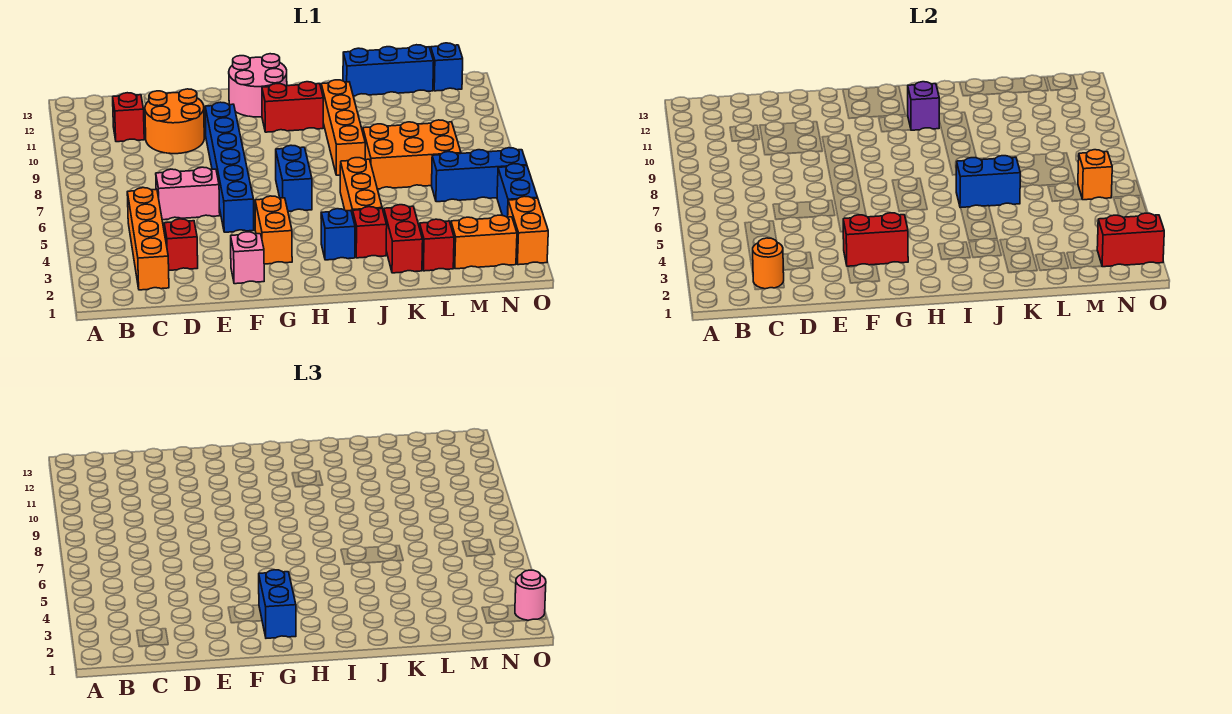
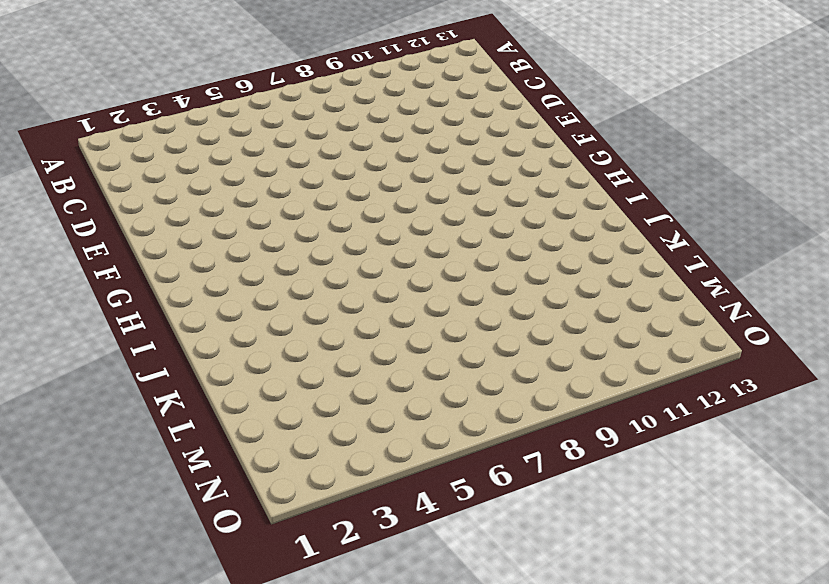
none -> orange 1x4 brick [127,188,169,290]
none -> red 1x1 brick [113,93,144,142]
none -> red 1x1 brick [164,219,198,270]
none -> pink 1x2 brick [156,167,220,220]

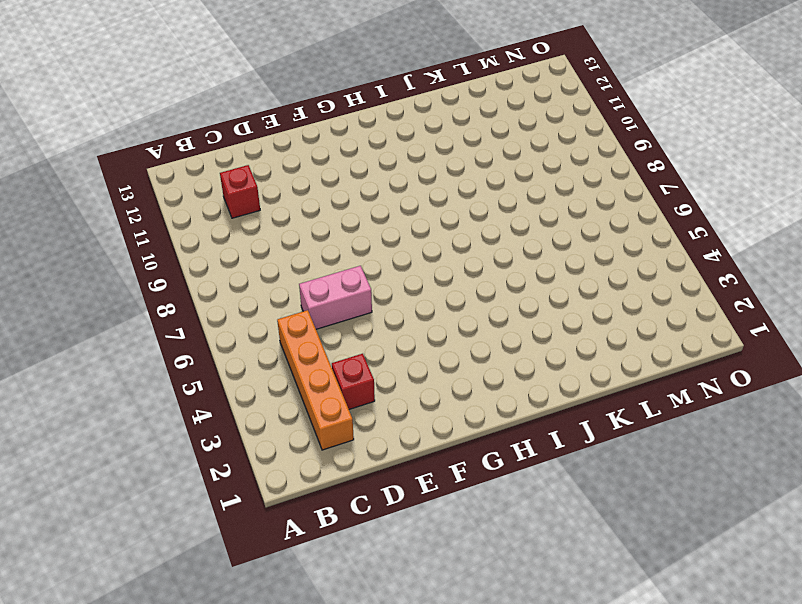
none -> orange 2x2 round brick [145,89,204,154]
none -> pink 1x1 brick [231,232,264,284]
none -> blue 1x6 brick [205,102,254,232]
none -> orange 1x2 brick [255,196,292,264]

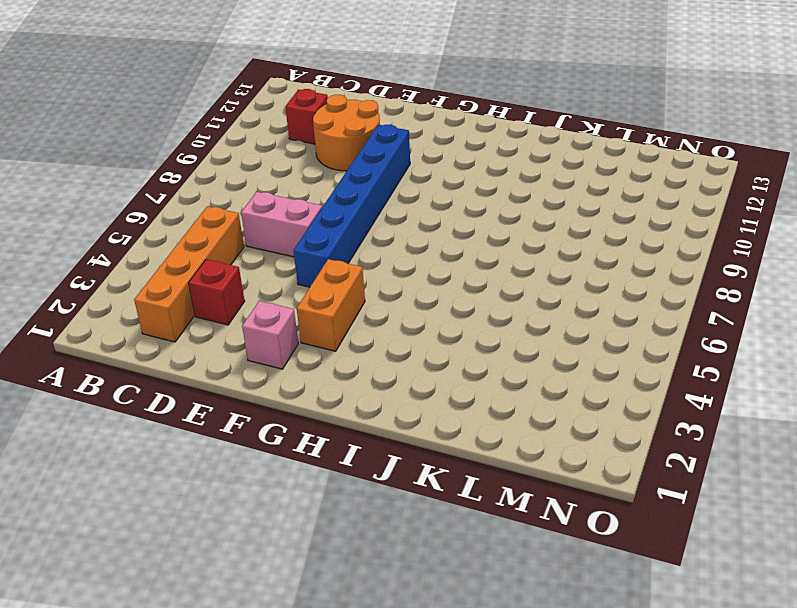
none -> pink 2x2 round brick [229,54,287,117]
none -> blue 1x2 brick [276,145,312,211]
none -> red 1x2 brick [262,82,323,132]
none -> blue 1x1 brick [321,209,355,260]

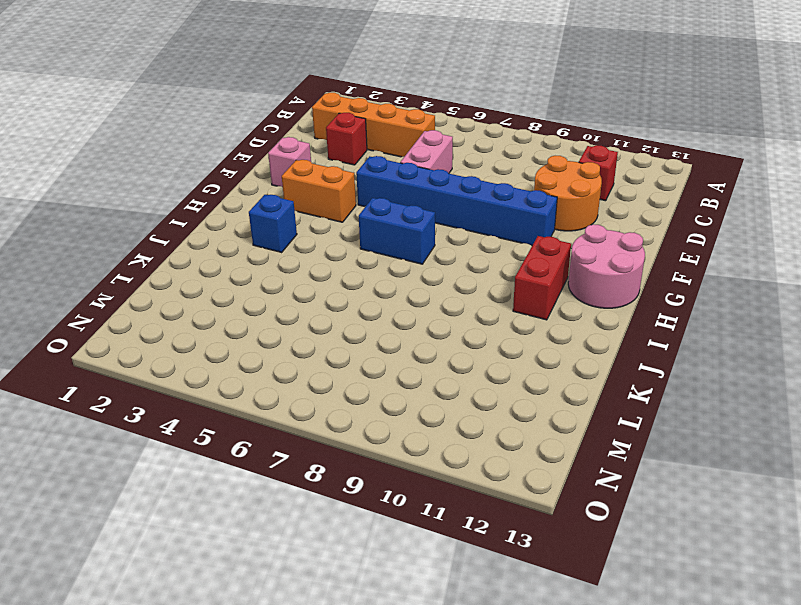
none -> red 1x1 brick [353,207,387,258]
none -> orange 1x3 brick [340,158,382,215]
none -> orange 1x4 brick [321,80,365,175]
none -> red 1x2 brick [384,205,423,273]

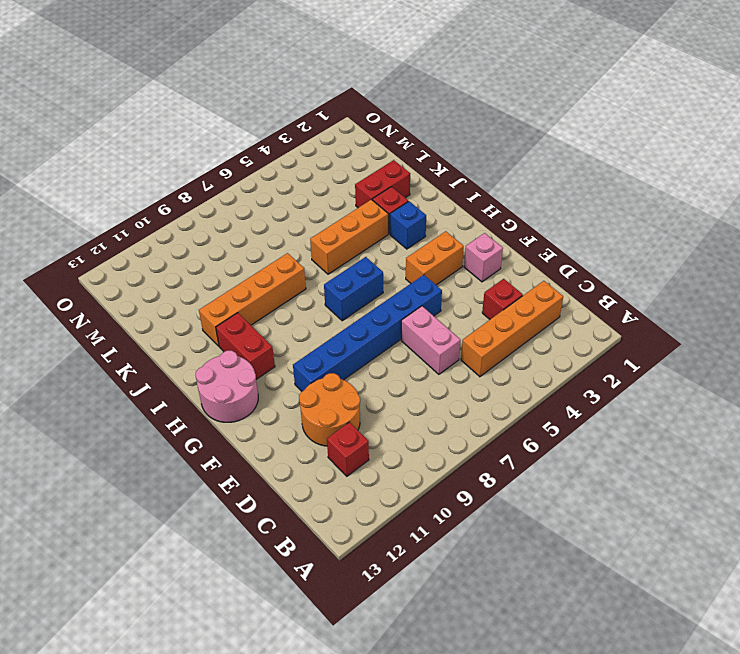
none -> orange 2x3 brick [363,120,461,189]
none -> blue 1x3 brick [343,45,434,96]
none -> red 1x1 brick [420,219,454,271]
none -> orange 1x2 brick [451,215,517,269]

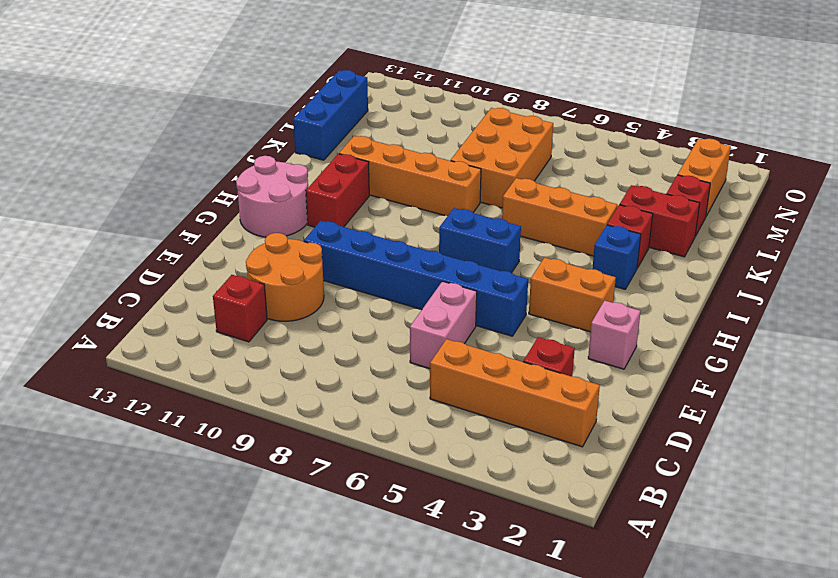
none -> blue 1x3 brick [432,148,527,202]
none -> blue 1x1 brick [431,43,463,91]
none -> orange 1x2 brick [508,196,548,265]
none -> blue 1x2 brick [497,164,538,217]

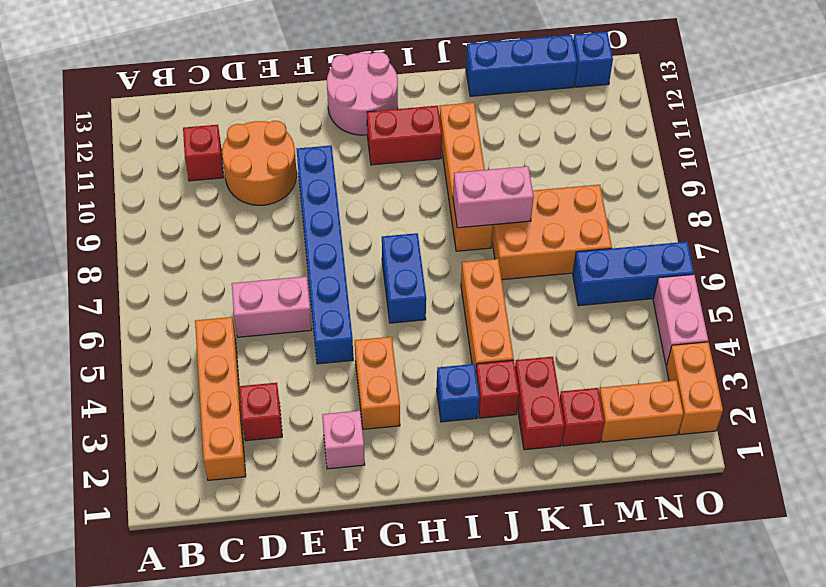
pink 1x2 brick [453,166,534,228] -> none
pink 1x2 brick [653,274,708,365] -> blue 1x2 brick [497,164,538,217]
none -> orange 1x1 round brick [753,238,784,289]
none -> red 1x2 brick [843,213,908,266]
none -> purple 1x1 brick [908,82,939,130]
none -> blue 1x2 brick [956,156,1020,208]

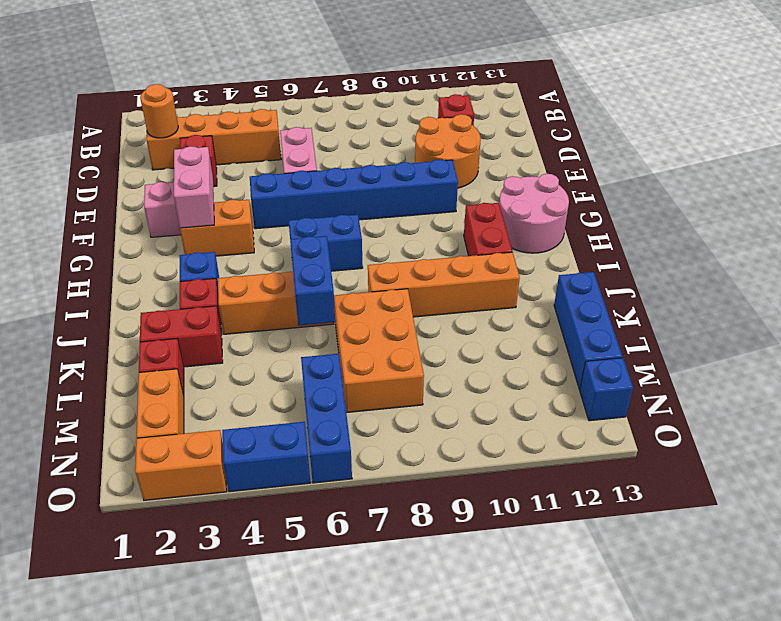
pink 1x2 brick [174,146,214,228] -> red 1x2 brick [843,213,908,266]
none -> purple 1x1 brick [908,82,939,130]
none -> red 1x2 brick [1097,213,1164,267]
none -> orange 1x1 brick [1078,150,1112,200]
none -> blue 1x2 brick [259,570,296,638]

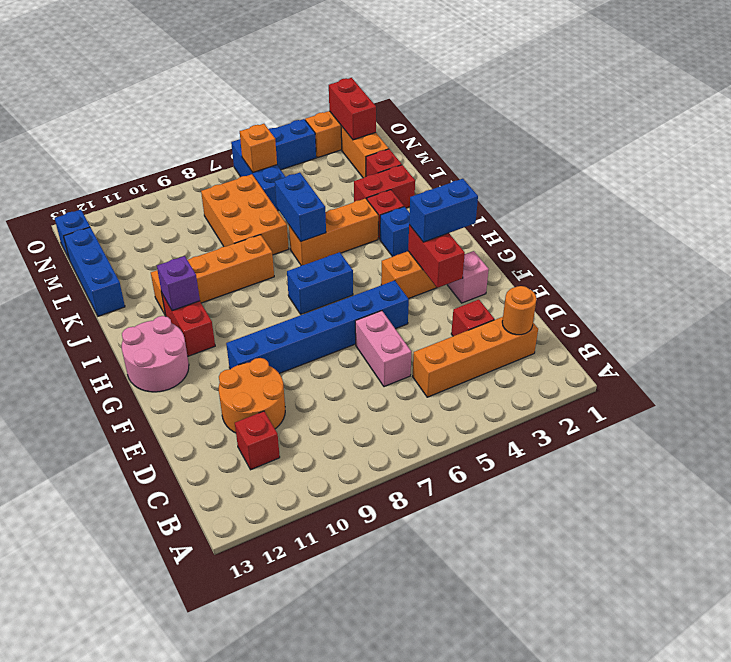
none -> pink 1x1 round brick [515,570,546,620]

